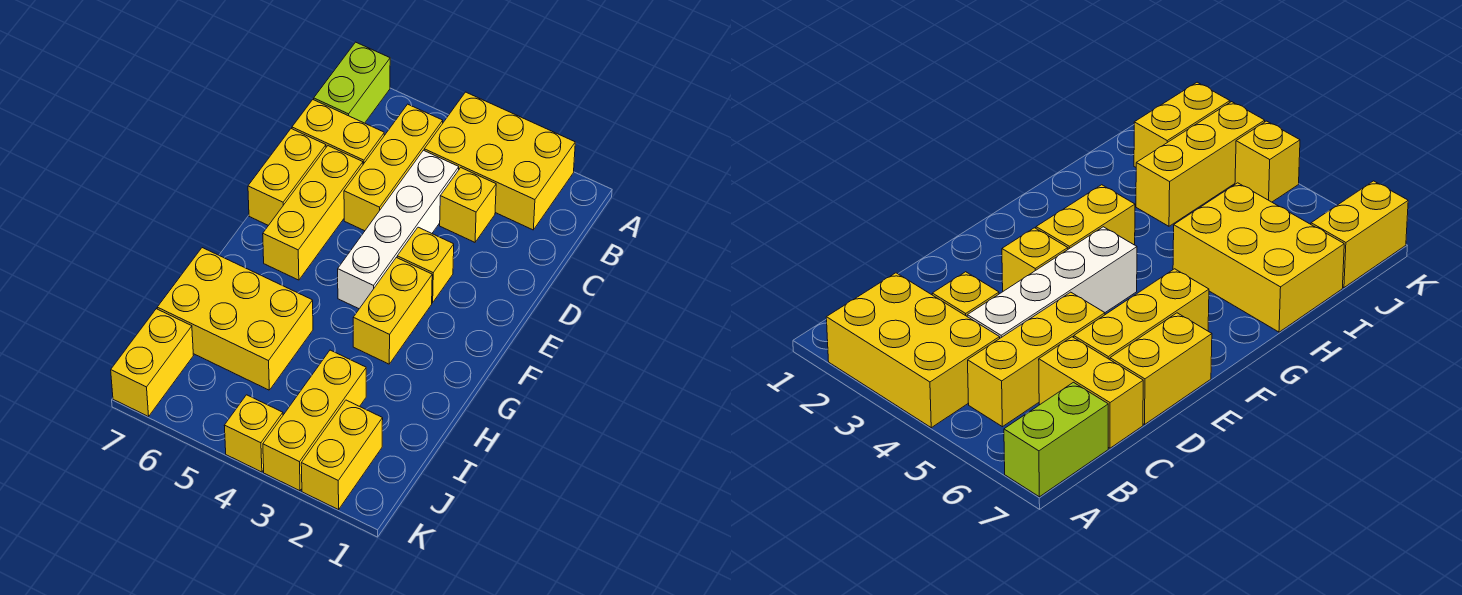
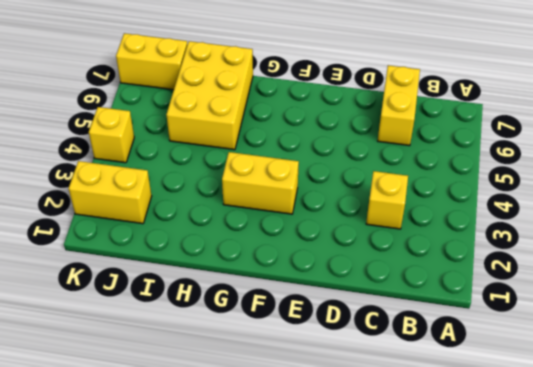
none -> yellow 2x3 brick [424,92,575,230]
none -> lime 1x2 brick [314,42,390,123]
none -> yellow 1x3 brick [344,104,443,231]

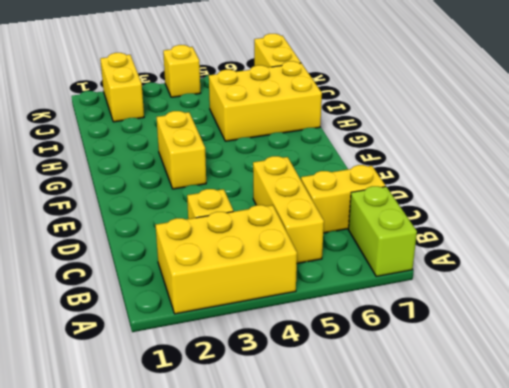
none -> white 1x4 brick [338,150,459,309]
none -> yellow 1x3 brick [263,146,363,280]
none -> yellow 1x2 brick [248,129,326,225]

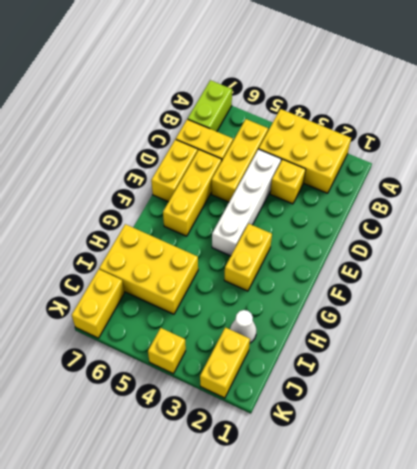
white 1x1 cone [230,310,256,343] -> none
none -> yellow 1x1 brick [397,227,454,303]
none -> yellow 1x3 brick [263,350,366,491]

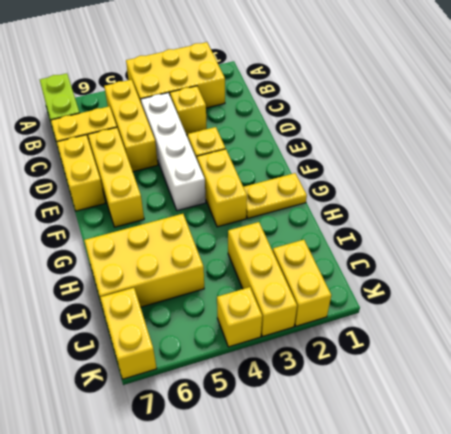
yellow 1x2 plate [244,173,307,218] -> none

